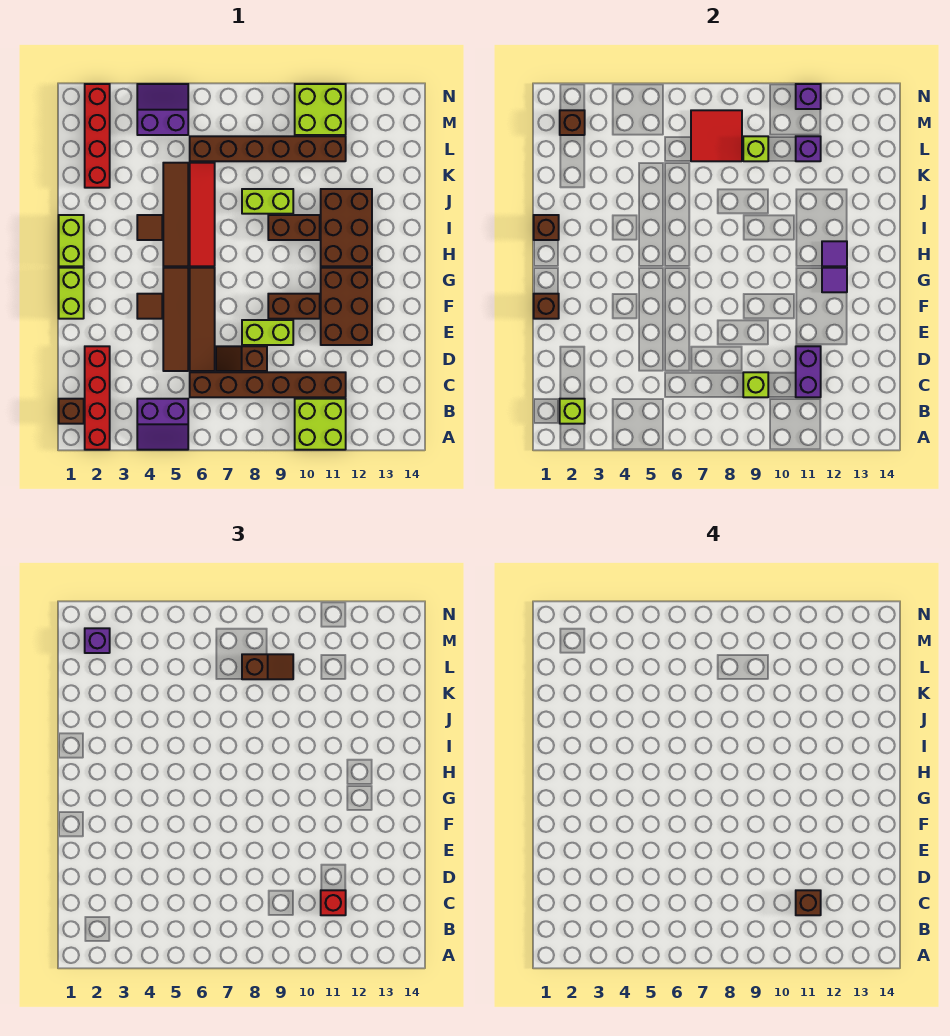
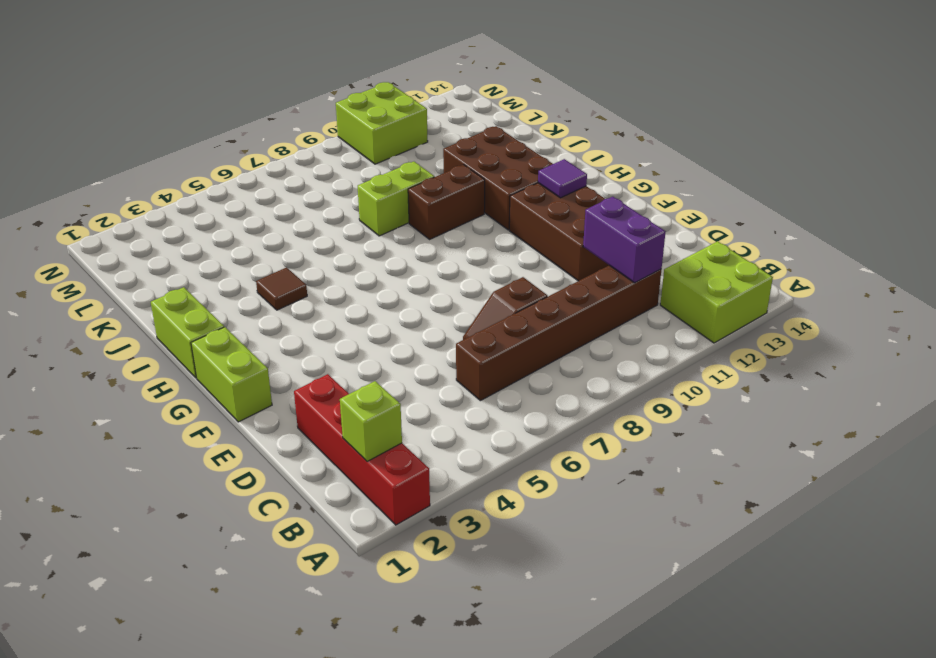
lime 2x2 brick [660,241,773,343] -> lime 2x2 brick moved to [295,399,346,450]
none -> purple 2x2 slope [137,399,188,450]
none -> brown 1x1 brick [59,399,84,424]
none -> brown 1x4 tile [163,268,188,371]
none -> brown 1x4 tile [190,268,215,371]

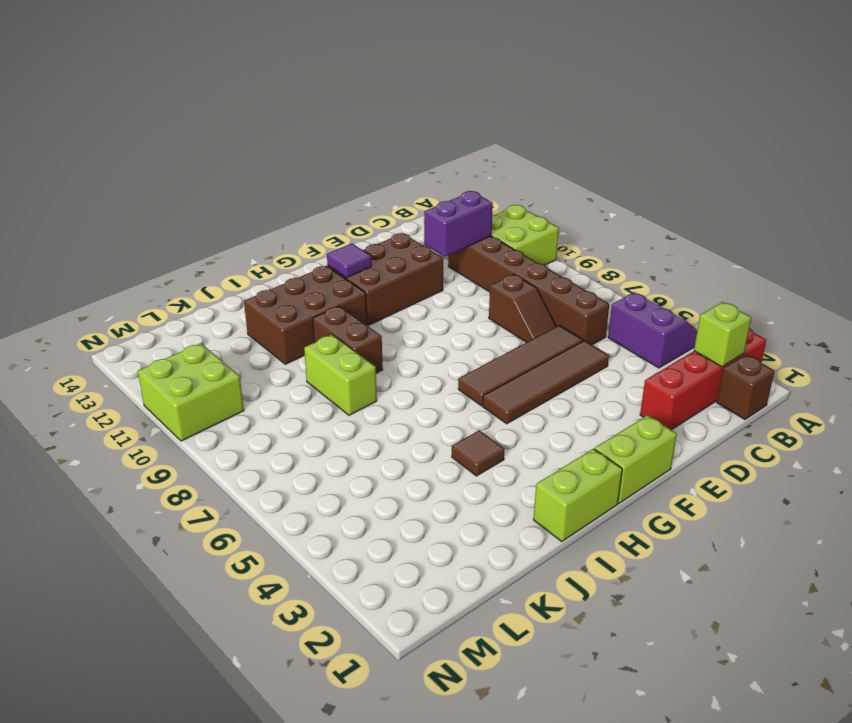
none -> lime 1x2 brick [242,320,293,345]
none -> brown 1x1 tile [137,294,162,319]
none -> brown 1x2 brick [268,294,320,319]
none -> brown 1x4 tile [163,163,188,266]

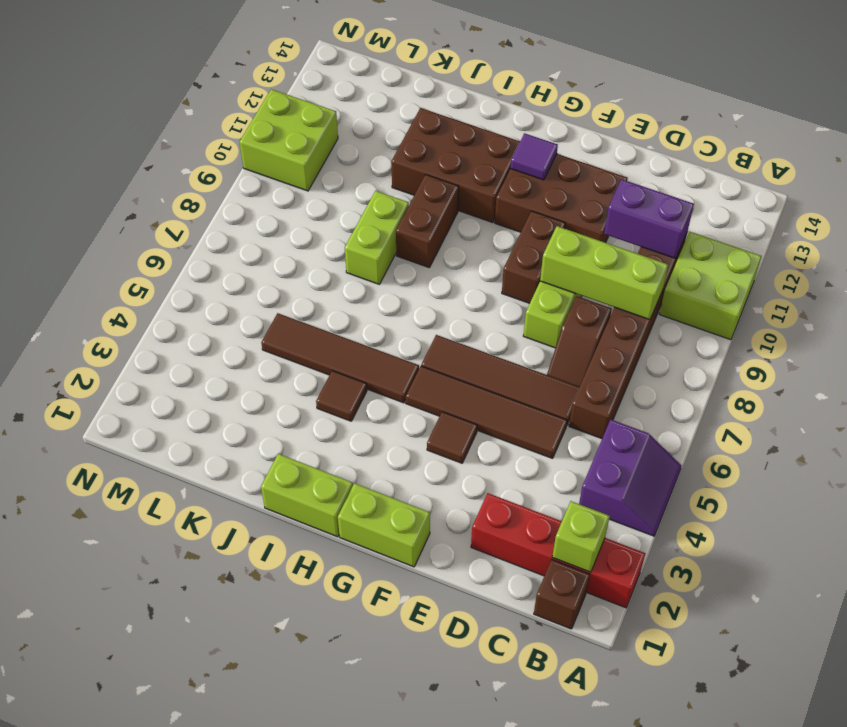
lime 1x3 brick [540,226,668,320] -> lime 1x1 brick [743,372,768,397]
none -> red 1x4 tile [190,163,215,266]
none -> red 1x4 brick [85,84,110,188]
none -> brown 1x6 brick [190,136,346,161]
none -> purple 2x2 slope [137,84,188,135]

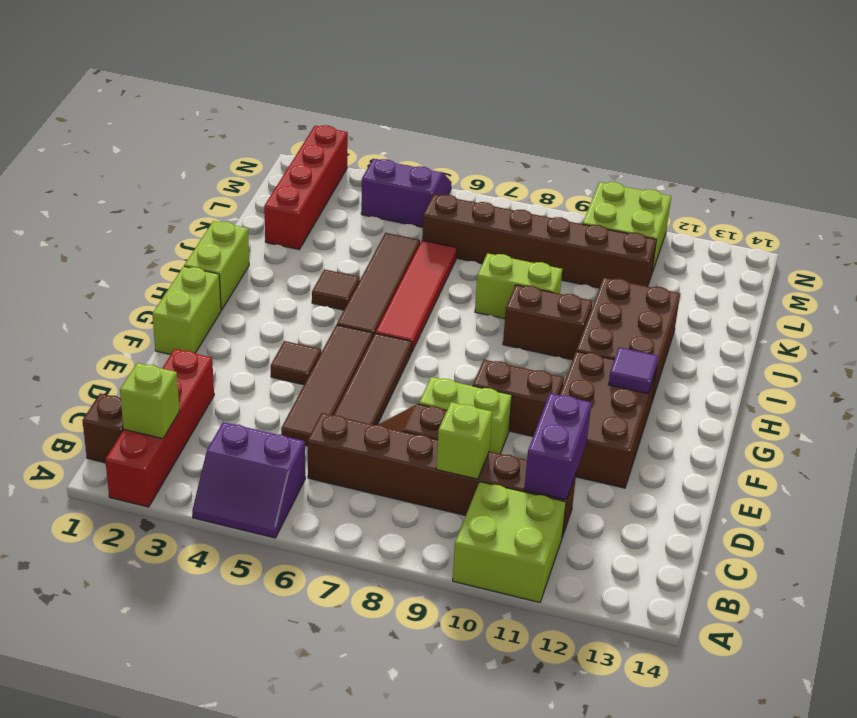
none -> brown 1x1 brick [534,294,559,319]
none -> purple 1x1 tile [822,241,847,266]
none -> brown 1x1 brick [534,215,559,240]
none -> red 2x2 tile [691,110,742,161]

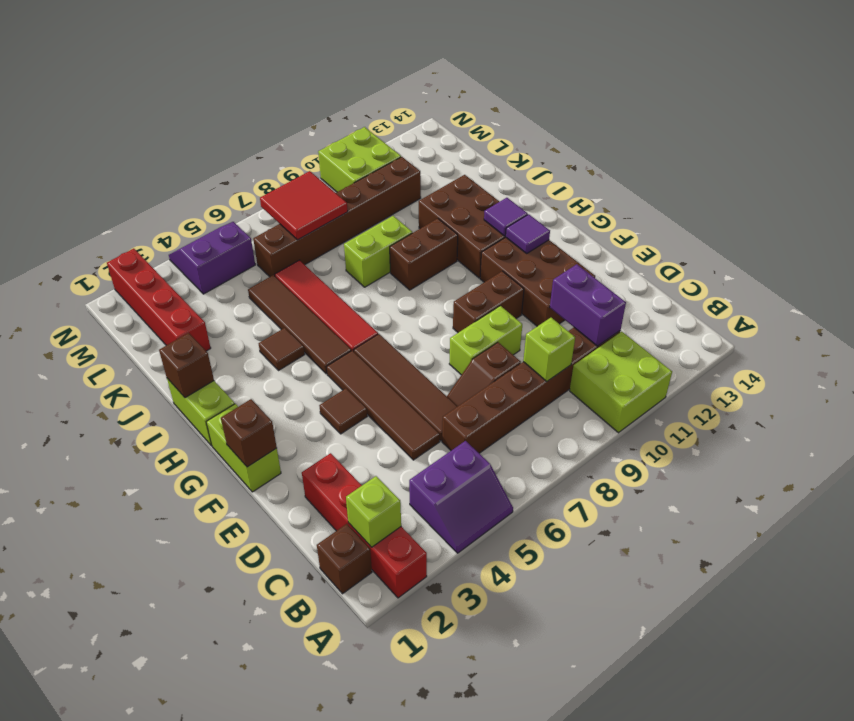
none -> lime 1x1 brick [743,136,768,161]
none -> purple 1x1 brick [796,136,821,161]
none -> brown 1x1 brick [560,110,585,135]
none -> purple 1x1 brick [796,84,821,109]

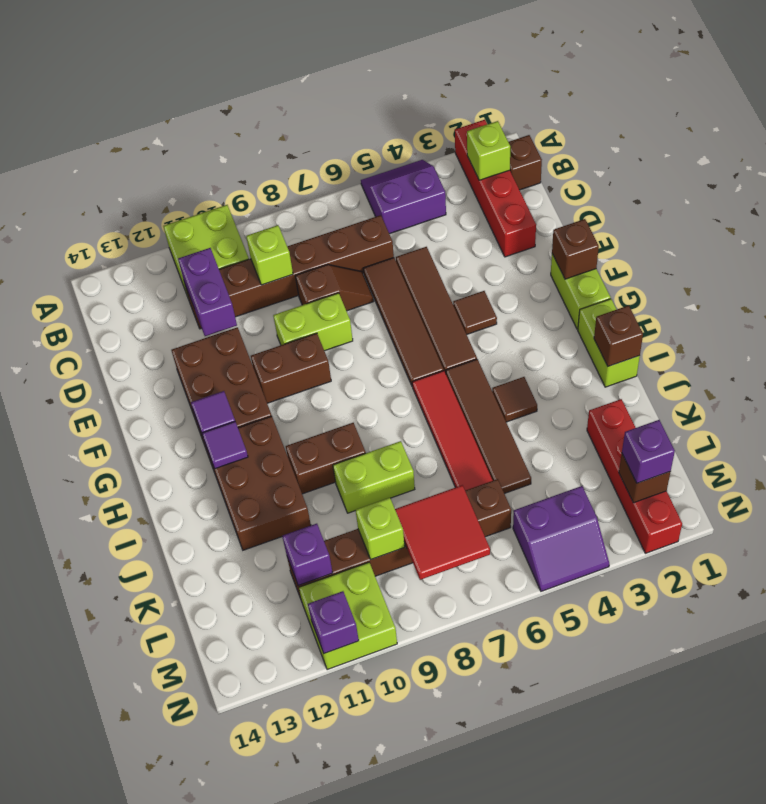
none -> red 1x1 brick [321,890,346,915]
none -> brown 1x2 slope [242,654,293,679]
none -> brown 1x1 brick [796,890,821,915]

